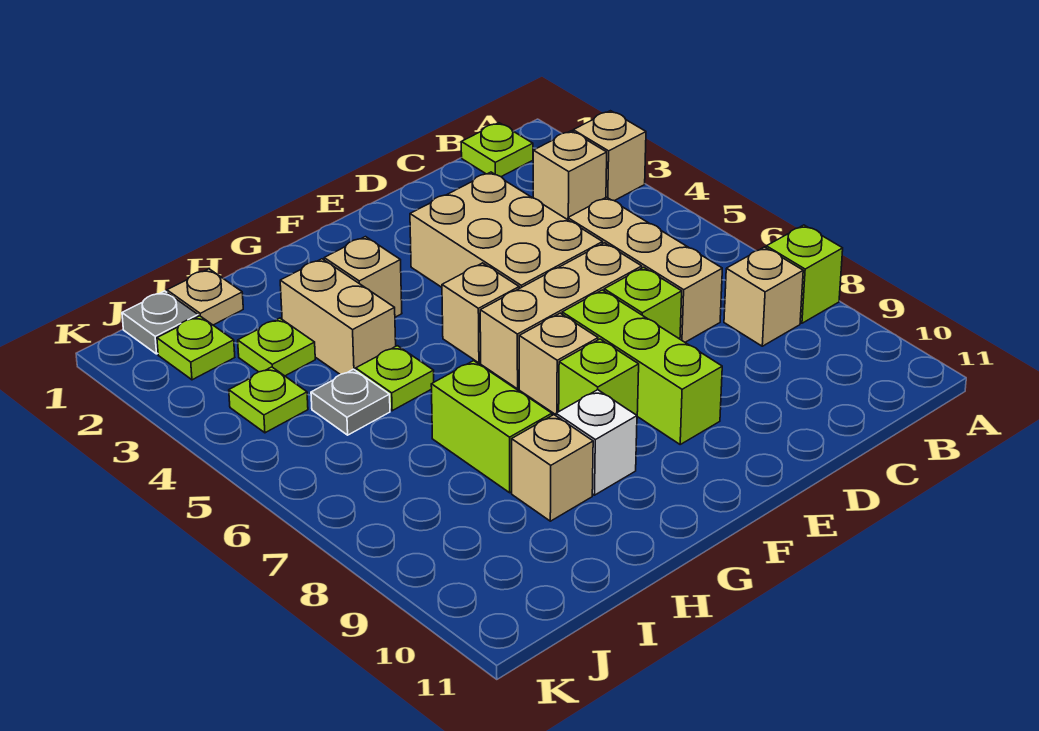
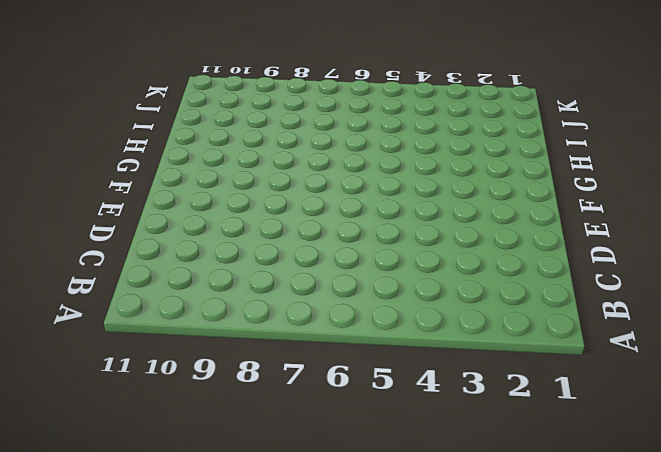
none -> tan 1x1 brick [573,111,646,201]
none -> lime 1x1 brick [766,225,843,323]
none -> lime 1x1 plate [461,123,533,177]

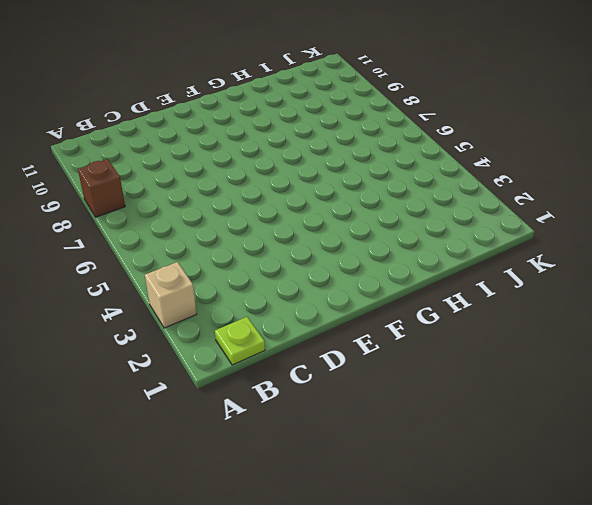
brown 1x1 brick [78,159,125,217] -> lime 1x1 brick [766,225,843,323]
none -> tan 1x1 brick [533,131,607,220]
none -> tan 1x1 brick [724,247,803,346]
none -> tan 1x3 brick [568,197,722,342]

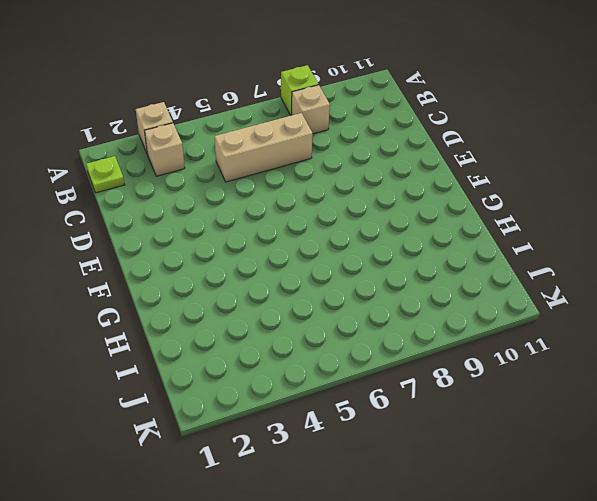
none -> tan 2x3 brick [410,172,603,288]
none -> tan 1x3 brick [480,243,642,389]
none -> lime 1x1 brick [604,267,682,339]

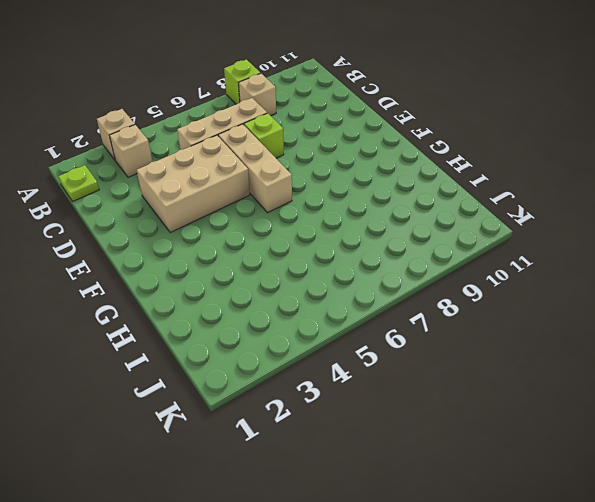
none -> lime 1x3 brick [562,290,722,444]
none -> tan 1x1 brick [442,263,519,363]
none -> tan 1x1 brick [519,313,598,415]

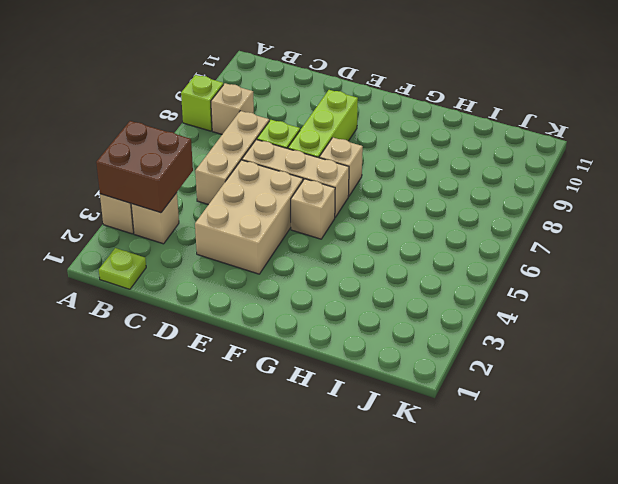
brown 2x2 brick [96,121,193,213] -> none
none -> lime 1x1 brick [559,339,639,415]
none -> tan 1x1 brick [324,237,402,317]
none -> white 1x1 brick [556,390,637,495]

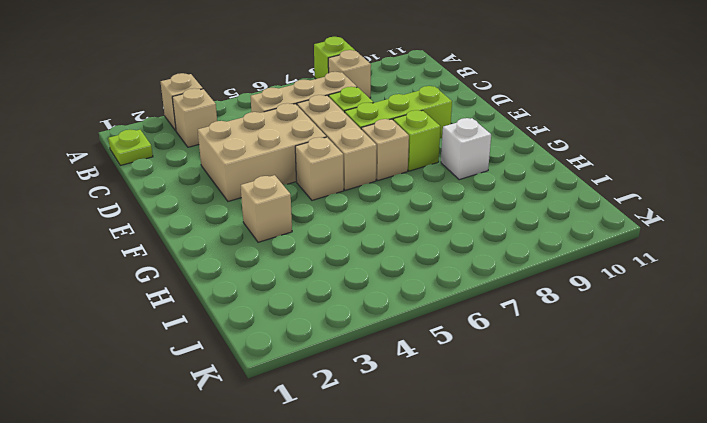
none -> tan 1x2 brick [280,259,396,375]
none -> lime 1x1 plate [356,346,434,411]
none -> lime 1x2 brick [431,361,552,493]

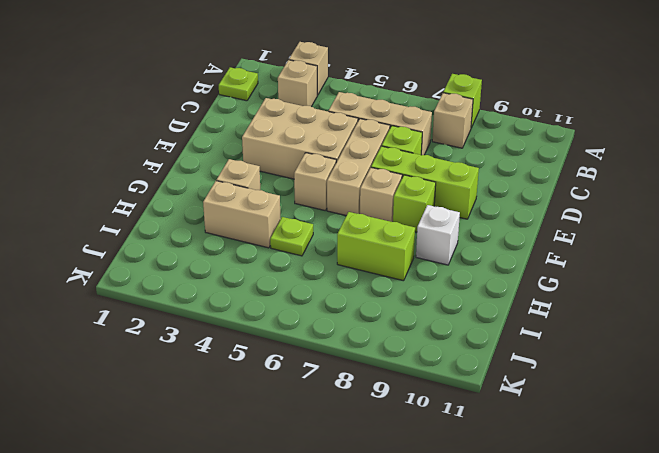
none -> tan 1x1 brick [512,415,593,521]
none -> tan 1x1 plate [167,269,243,325]
none -> lime 1x1 plate [238,318,315,376]

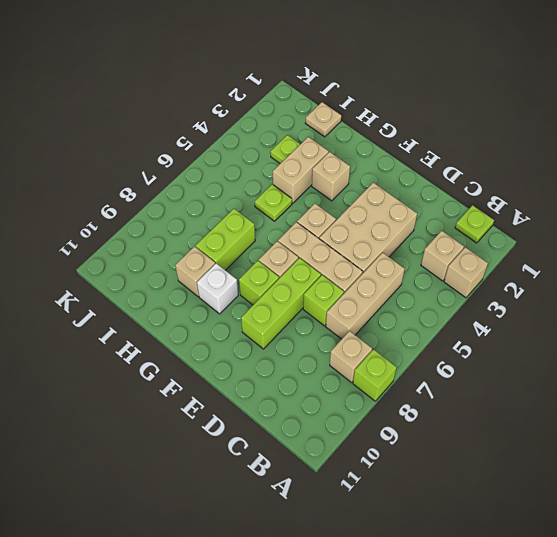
none -> grey 1x1 plate [311,369,390,435]
none -> grey 1x1 plate [122,291,198,354]
none -> lime 1x1 plate [157,316,235,380]

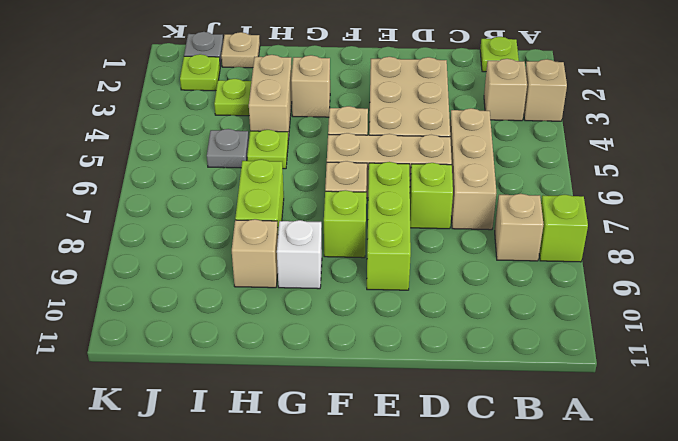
none -> lime 1x1 plate [229,367,308,433]

